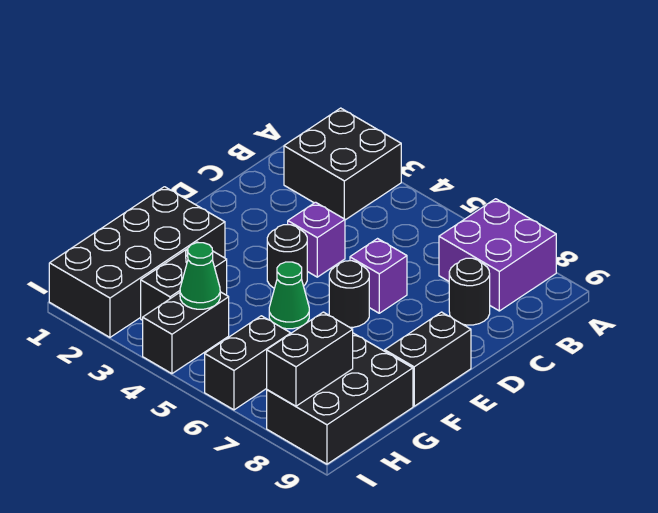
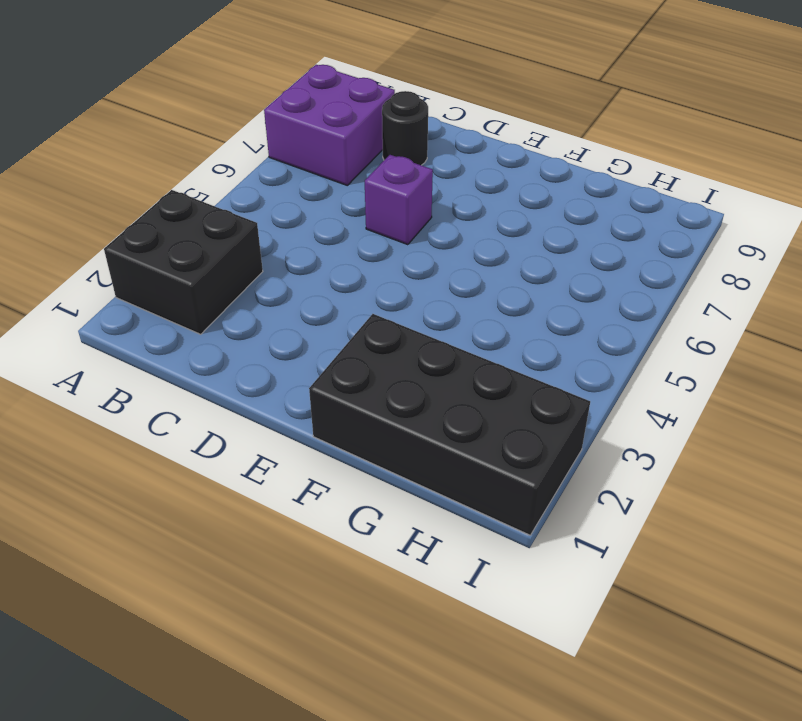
none -> purple 1x1 brick [288,202,345,277]
none -> black 1x1 round brick [267,225,307,288]
none -> black 1x1 round brick [329,261,369,327]

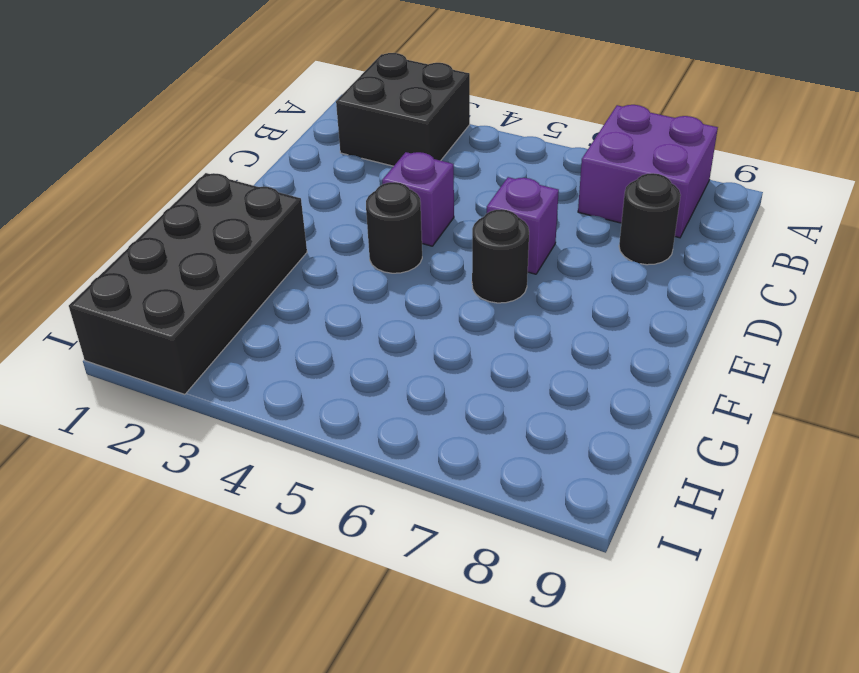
none -> black 1x2 brick [385,312,471,406]
none -> green 1x1 cone [269,262,309,329]
none -> black 1x2 brick [141,242,227,320]

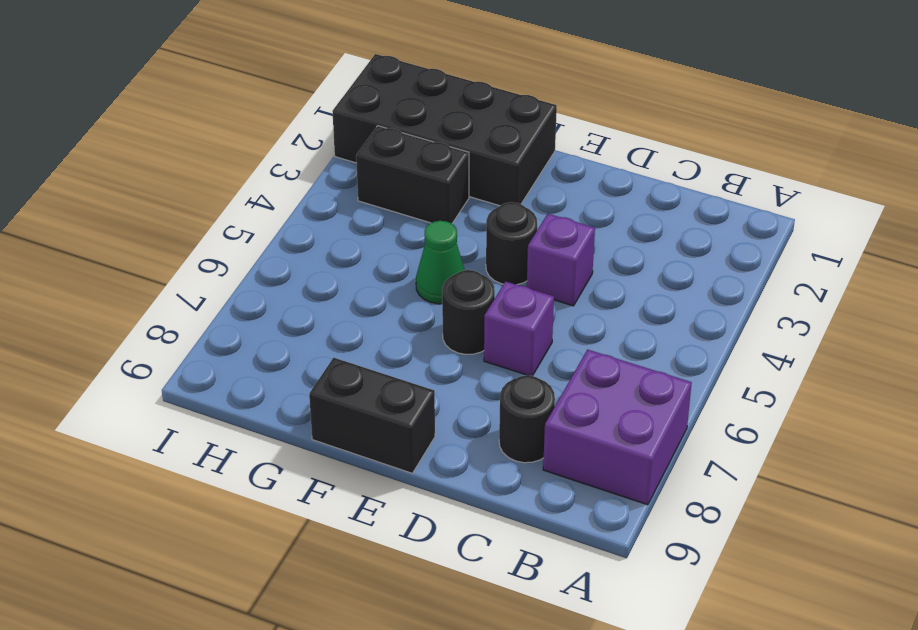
none -> black 2x2 brick [284,108,401,220]
none -> black 2x3 brick [267,333,413,464]
none -> black 1x2 brick [143,292,229,374]

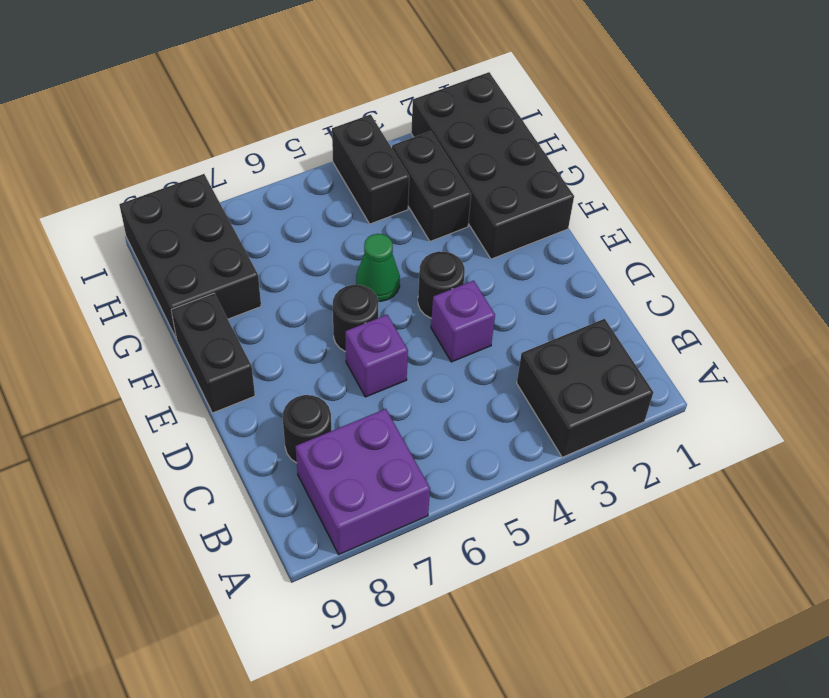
none -> black 1x2 brick [205,316,291,410]
none -> green 1x1 cone [180,243,220,309]
none -> black 1x2 brick [267,312,353,406]

